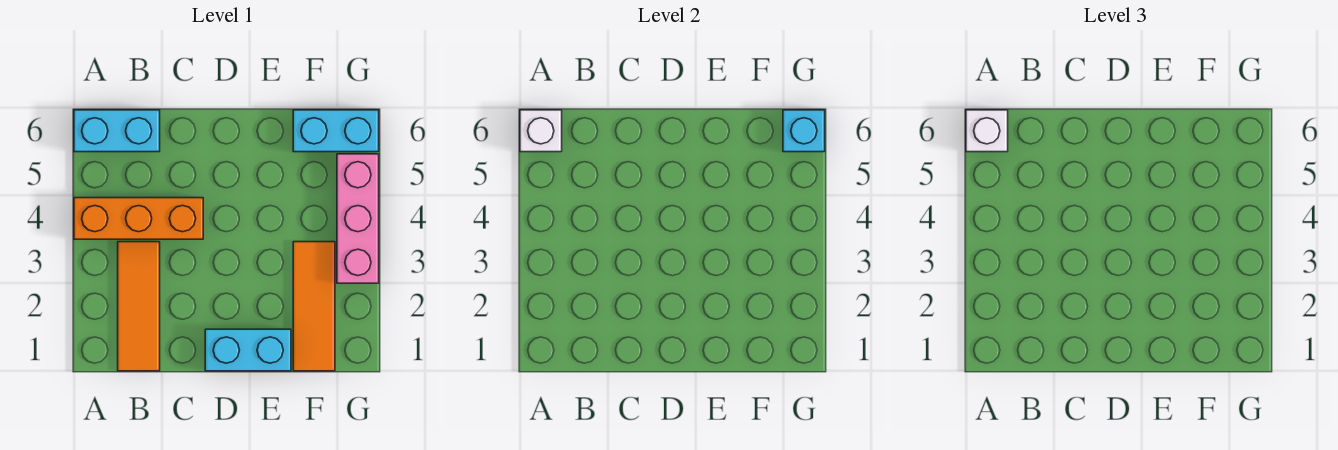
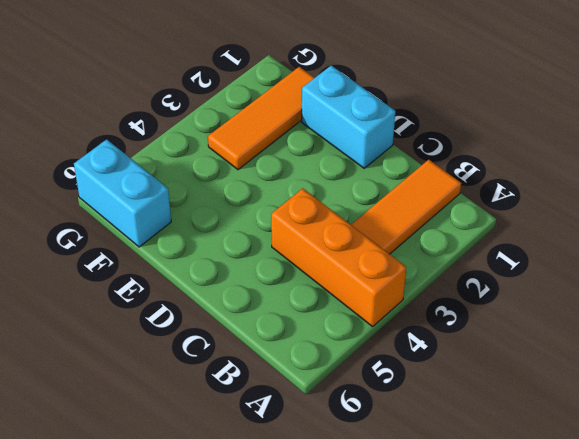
none -> cyan 1x2 brick [74,110,160,152]
none -> pink 1x3 brick [337,154,379,283]

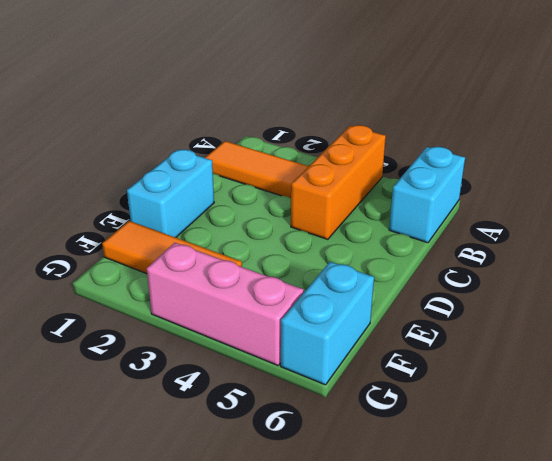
none -> white 1x1 brick [520,110,562,152]
none -> cyan 1x1 brick [783,110,825,152]

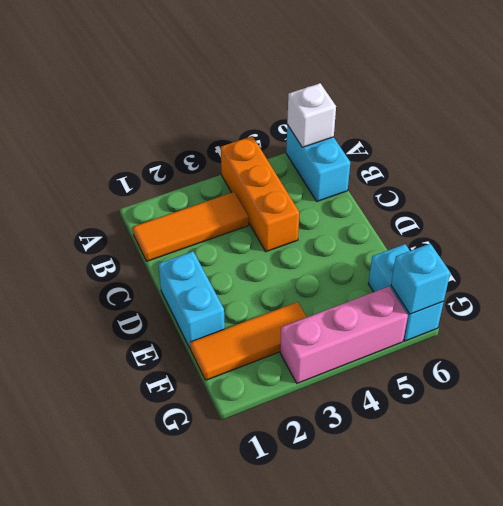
none -> white 1x1 brick [966,110,1008,152]

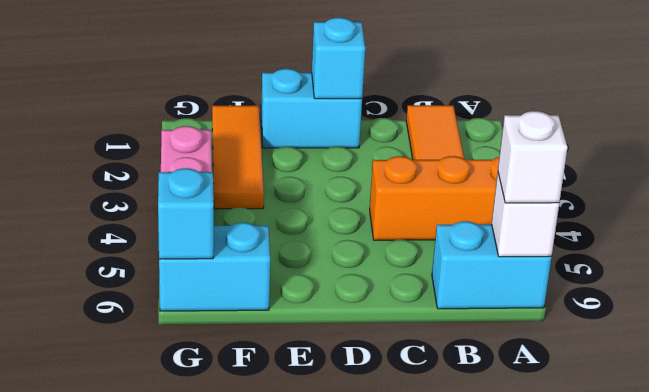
cyan 1x1 brick [312,18,365,99] -> none

